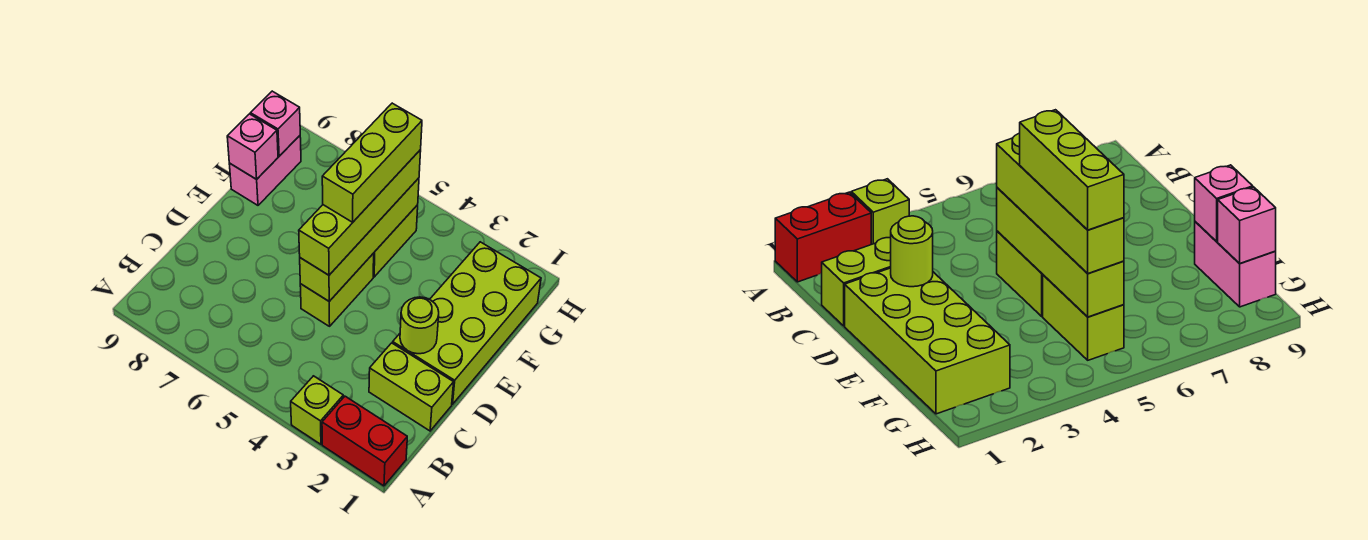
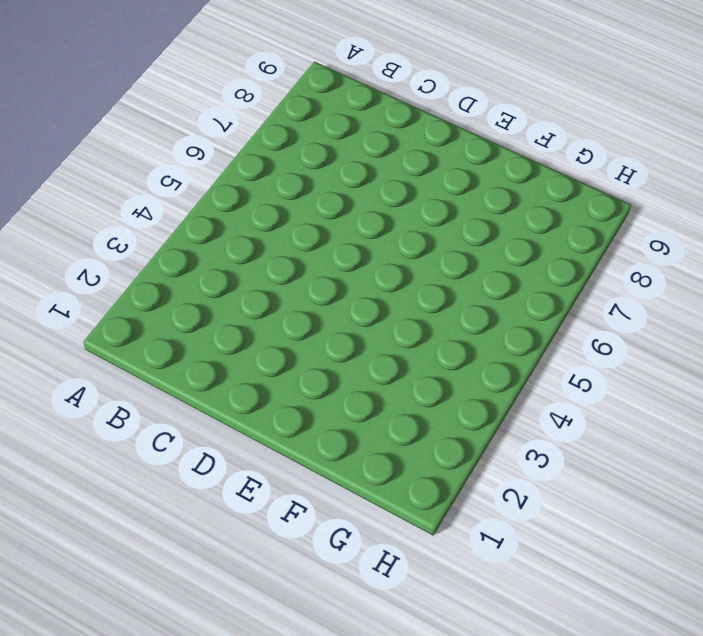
none -> red 1x2 brick [322,396,407,486]
none -> lime 1x1 brick [291,376,343,444]
none -> lime 1x2 brick [369,343,454,431]

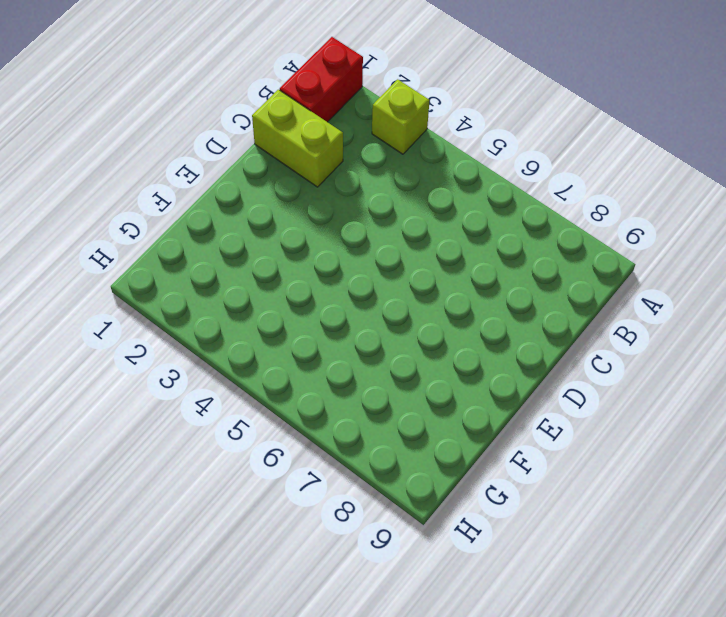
red 1x2 brick [280,37,363,122] -> red 1x2 brick turned to [322,396,407,486]
none -> lime 2x4 brick [393,242,541,404]
none -> lime 1x2 brick [300,253,374,326]
none -> lime 1x2 brick [373,205,418,277]

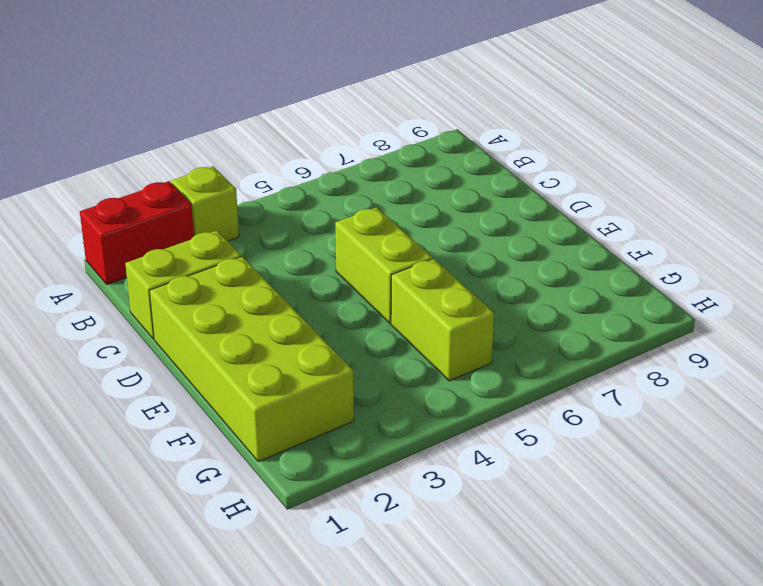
none -> pink 1x2 brick [229,136,301,205]
none -> lime 1x1 round brick [400,297,439,354]
none -> lime 1x4 brick [300,178,419,301]

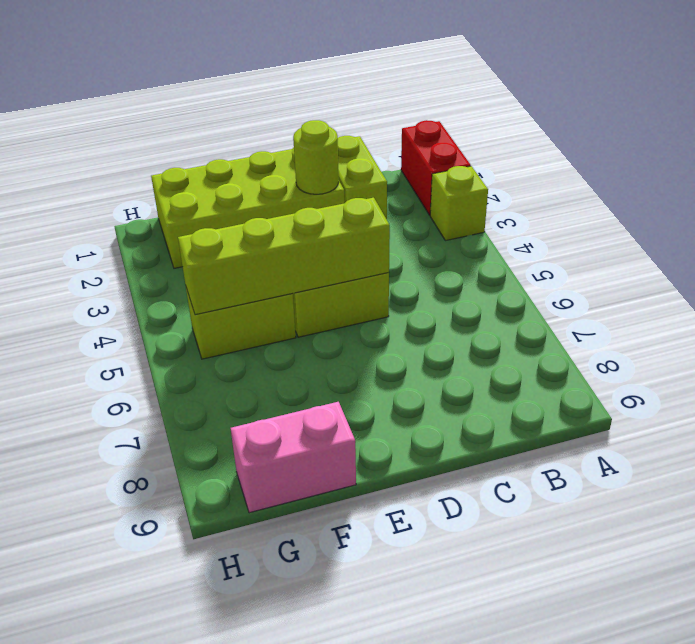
none -> pink 1x1 brick [227,114,278,179]
none -> pink 1x1 brick [250,91,300,156]
none -> lime 1x4 brick [299,150,421,275]

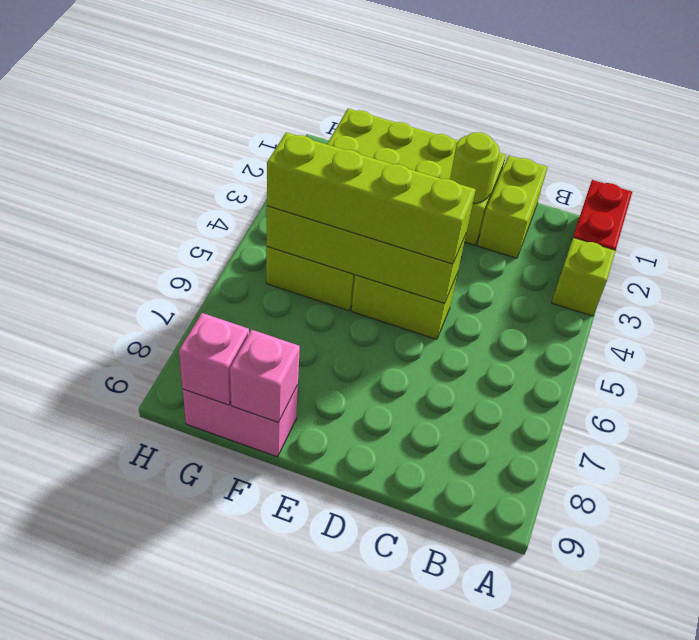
none -> lime 1x3 brick [322,103,422,222]

